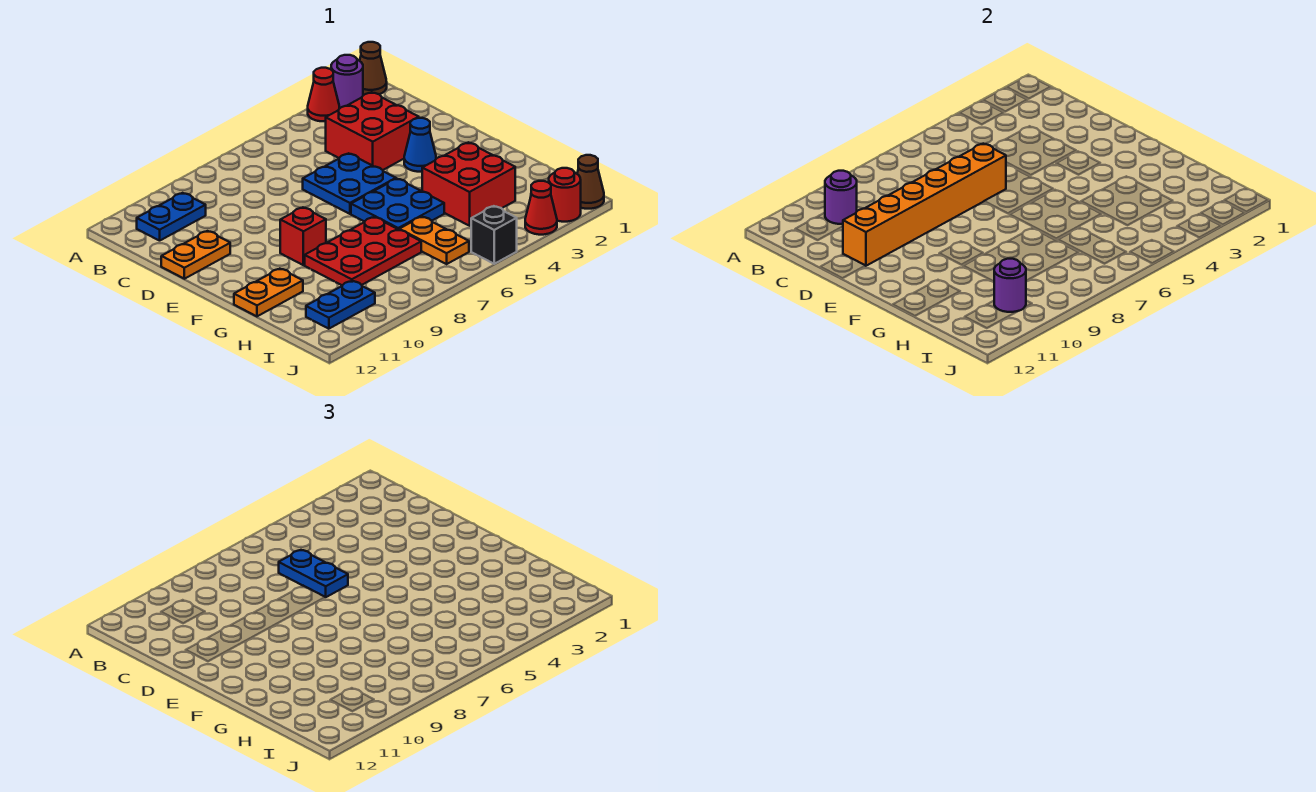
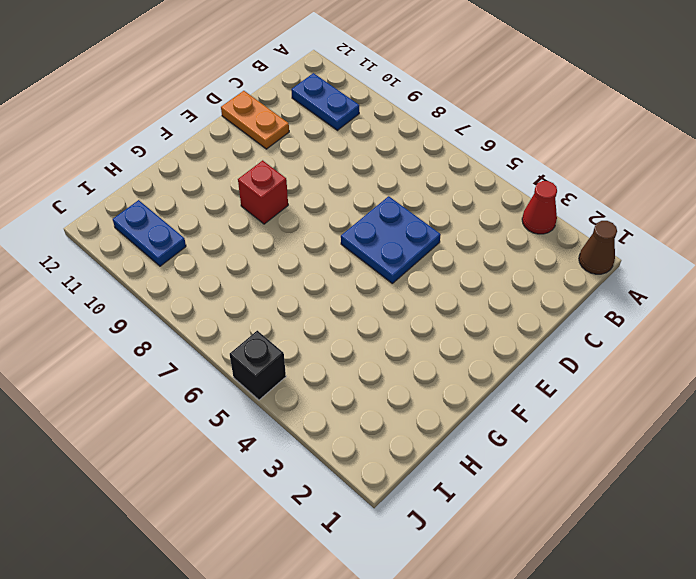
none -> purple 1x1 round brick [331,55,363,108]
none -> red 2x2 brick [326,92,419,170]
none -> blue 1x1 cone [404,118,436,172]

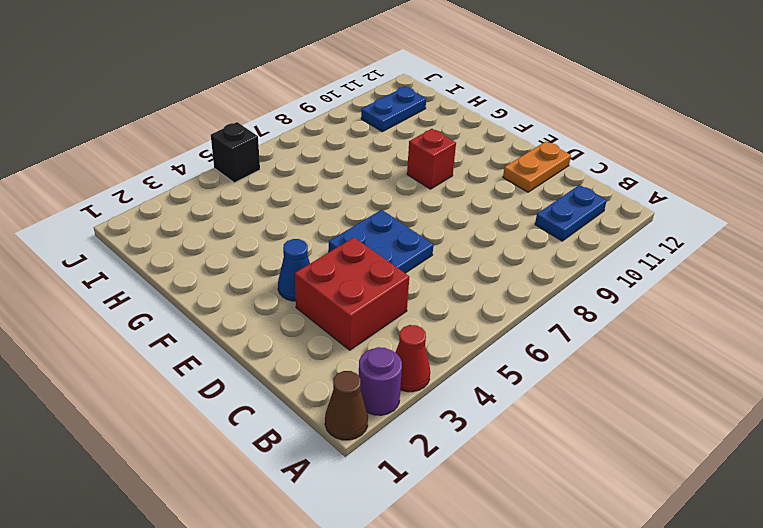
none -> blue 2x2 plate [351,179,444,229]
none -> red 2x2 brick [422,142,515,226]
none -> red 2x3 plate [305,217,421,285]

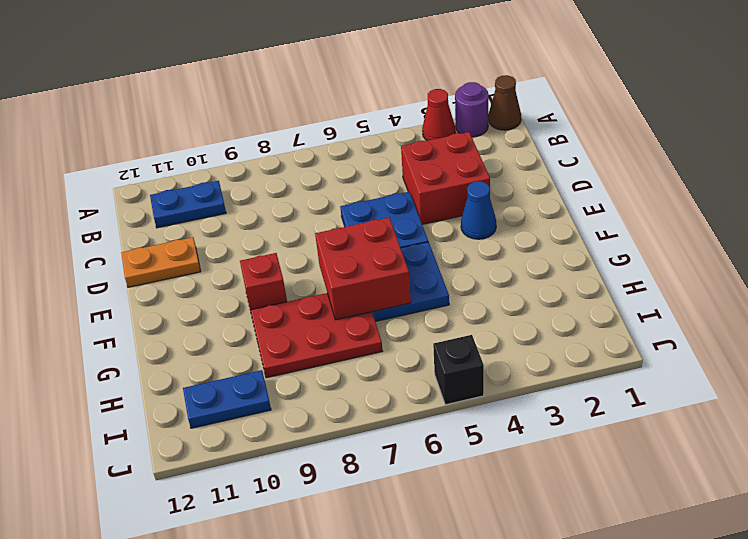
red 2x2 brick [315,218,411,320] -> red 2x2 brick moved to [422,142,515,226]
none -> orange 1x2 plate [234,269,303,316]
none -> orange 1x2 plate [399,217,469,264]
none -> brown 1x1 cone [577,155,604,209]

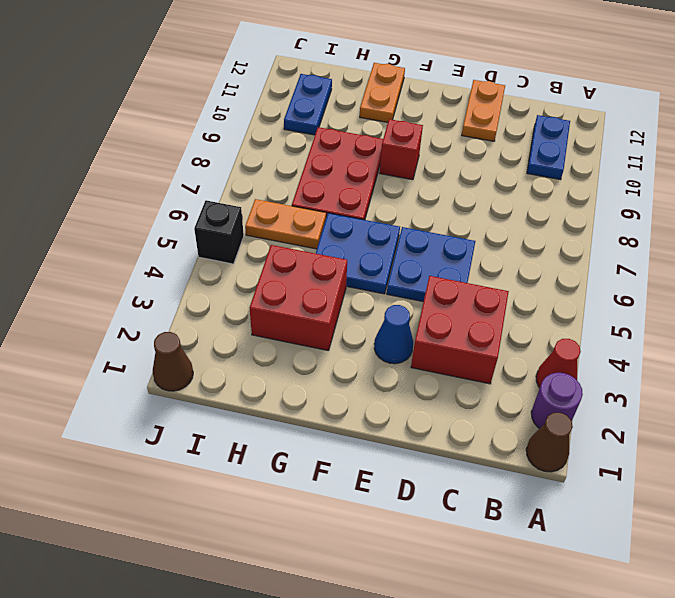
none -> red 1x1 round brick [549,168,581,222]
none -> red 1x1 cone [525,181,557,235]
none -> purple 1x1 round brick [825,171,857,224]

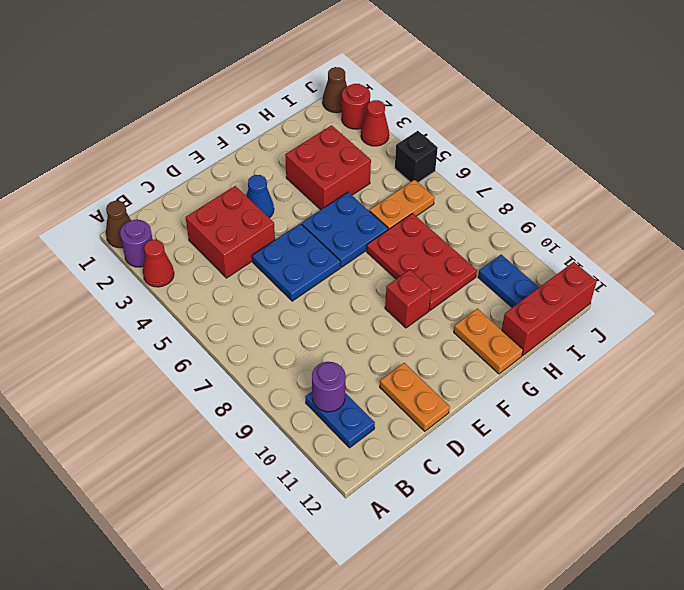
red 1x3 brick [502,262,597,356] -> none
none -> orange 1x6 brick [843,144,1006,266]
none -> purple 1x1 round brick [994,259,1026,312]
none -> blue 1x2 plate [279,550,348,597]

